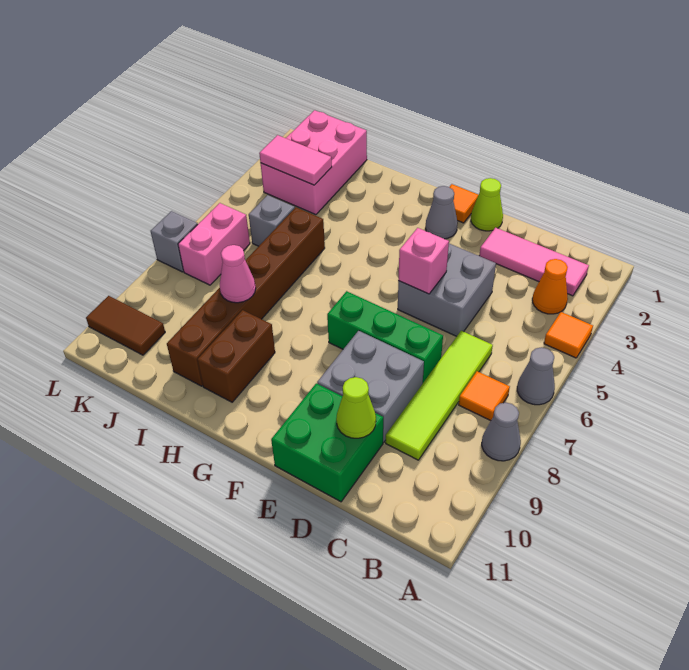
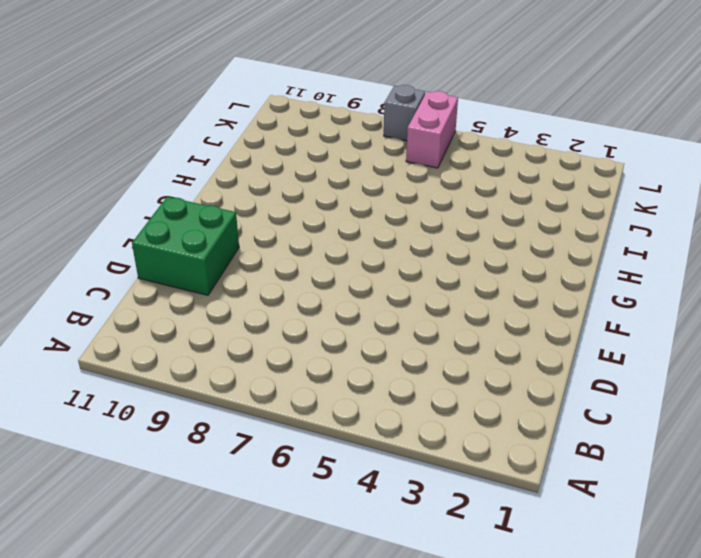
pink 1x2 brick [406,91,458,168] -> pink 1x2 brick turned to [178,203,250,285]
none -> orange 1x1 tile [544,312,593,358]
none -> grey 1x1 cone [517,347,555,405]
none -> grey 1x1 cone [482,402,521,461]

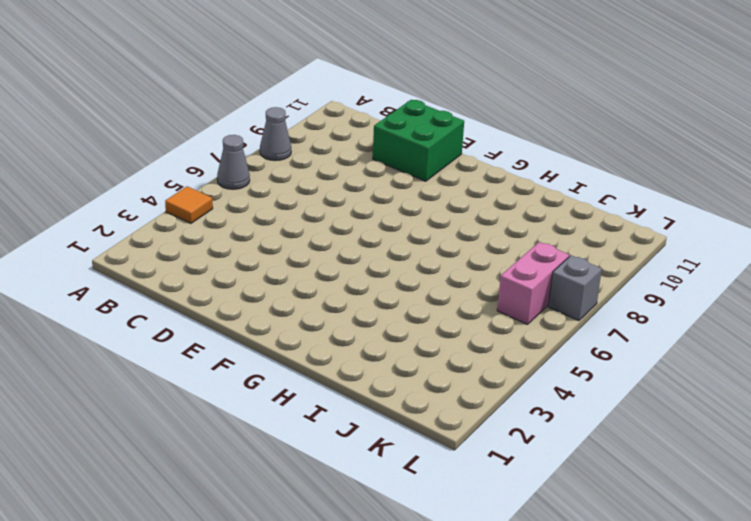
none -> pink 1x3 tile [479,228,589,296]
none -> orange 1x1 cone [532,259,568,314]
none -> orange 1x1 tile [459,371,510,421]

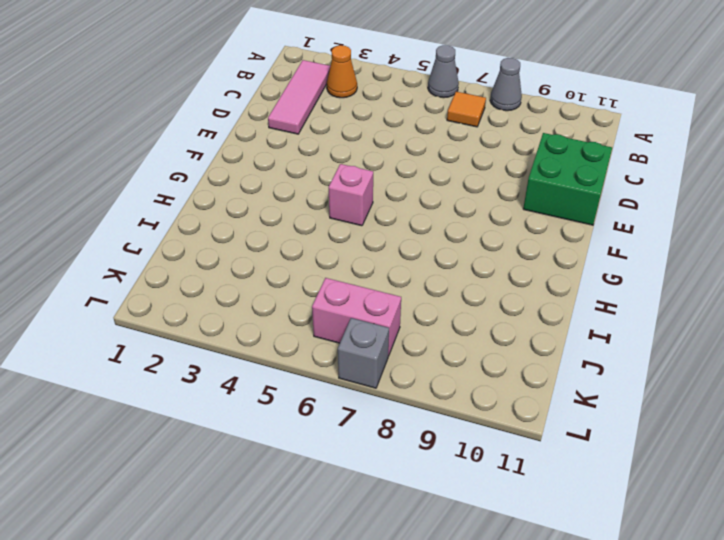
pink 1x1 brick [328,164,373,226] -> pink 1x1 brick moved to [398,228,449,294]
none -> orange 1x1 tile [544,312,593,358]
none -> lime 1x4 tile [386,331,493,460]
none -> grey 2x2 brick [398,244,496,336]

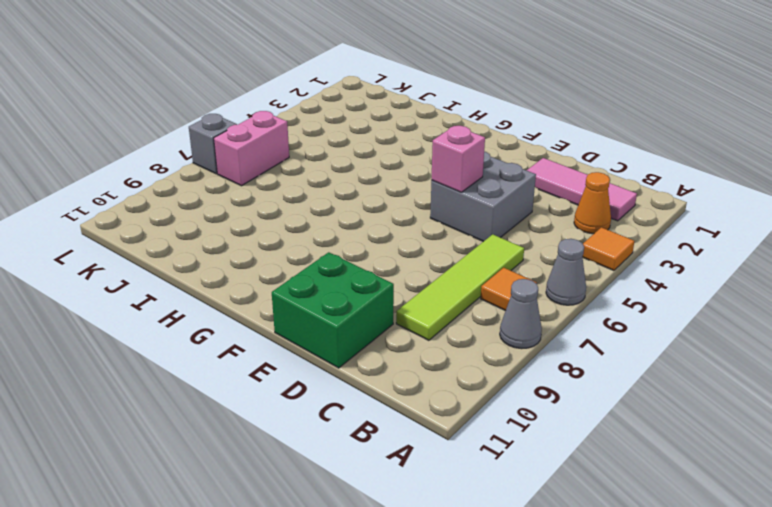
none -> green 1x3 brick [327,291,443,383]
none -> grey 2x2 brick [317,331,424,442]
none -> lime 1x1 cone [471,178,503,231]

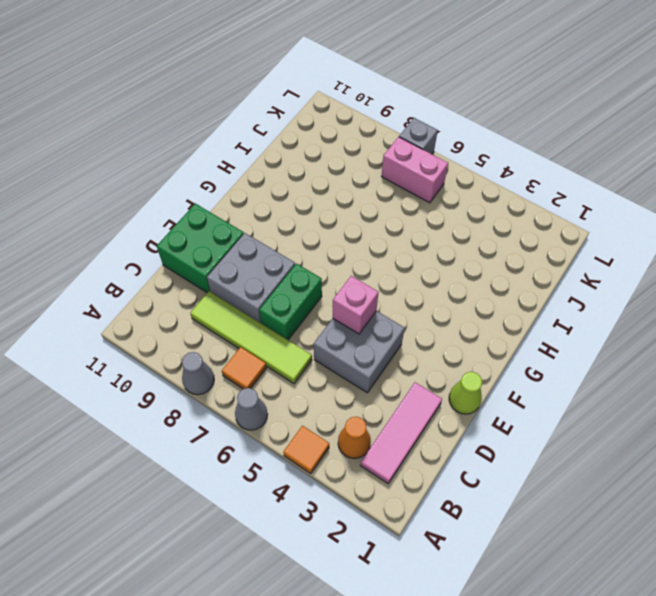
green 1x2 brick [259,264,322,340] -> green 1x3 brick [327,291,443,383]
none -> orange 1x1 tile [450,184,478,223]
none -> grey 1x1 cone [426,186,458,239]
none -> brown 1x2 brick [197,310,275,402]

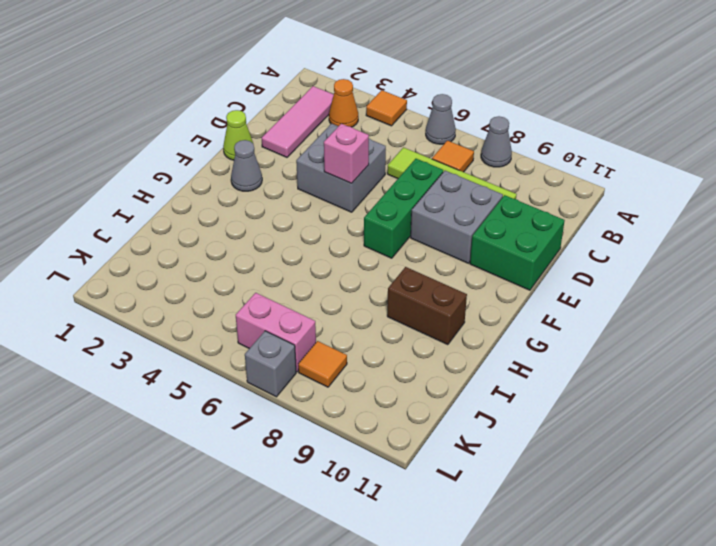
orange 1x1 tile [298,341,347,387] -> orange 1x1 tile moved to [450,184,478,223]
none -> brown 1x6 brick [167,207,325,386]
none -> pink 2x3 brick [261,110,367,215]
none -> grey 1x1 brick [249,195,295,246]

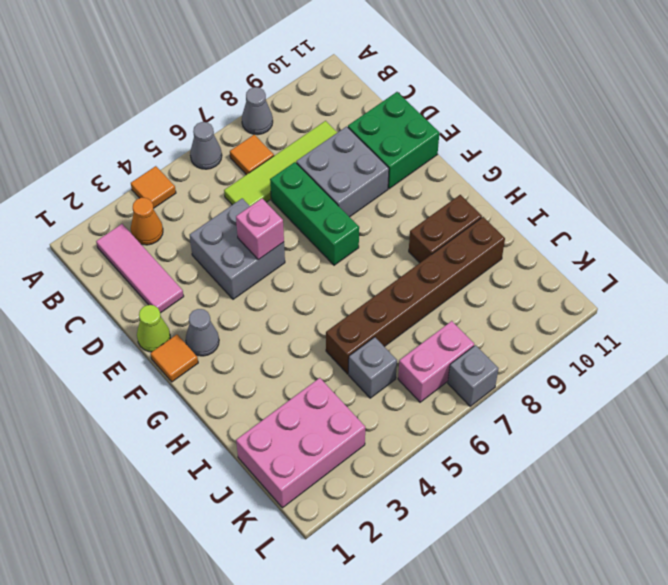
none -> brown 1x2 tile [86,296,165,355]
none -> lime 1x1 cone [336,377,376,438]
none -> pink 1x1 cone [220,245,256,303]

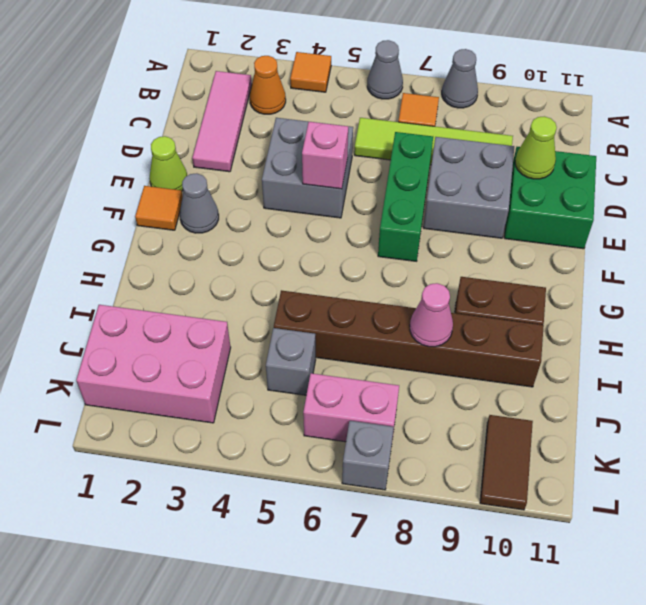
none -> pink 1x2 tile [259,135,332,185]

